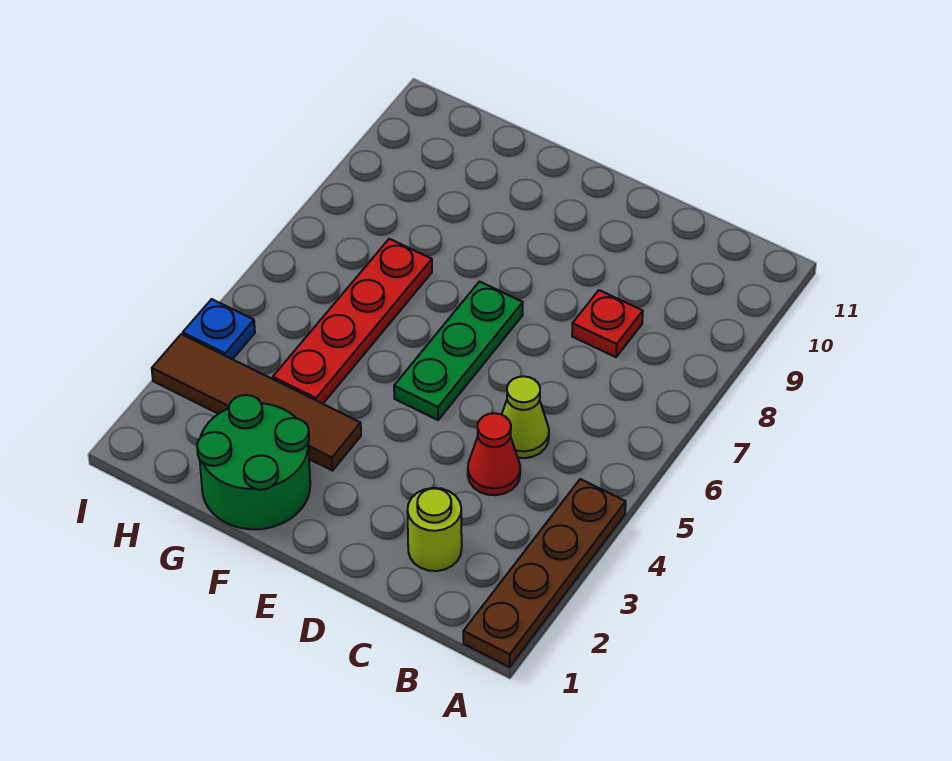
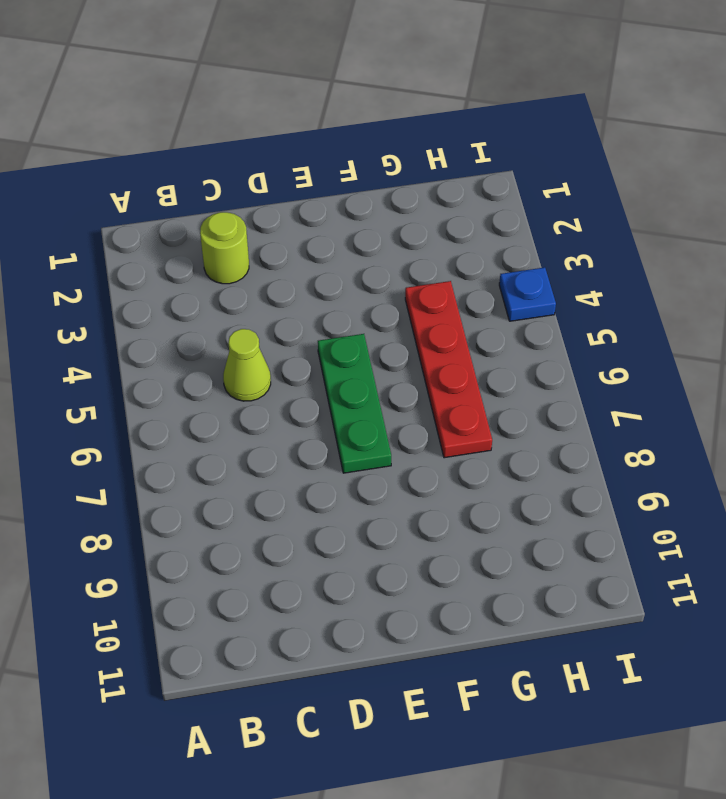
none -> brown 1x4 plate [463,479,626,667]
none -> red 1x1 cone [468,413,520,495]

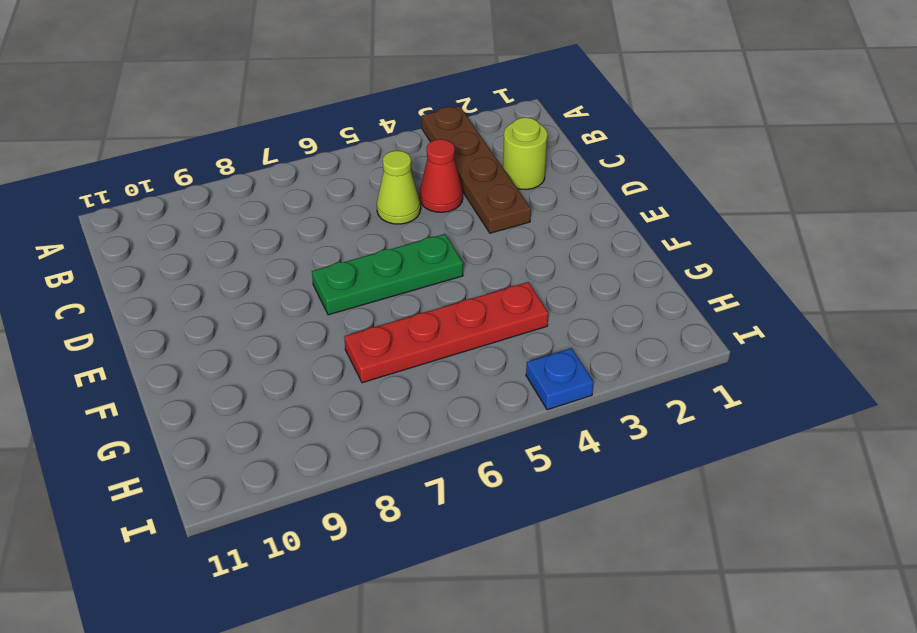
brown 1x4 plate [422,106,531,233] -> brown 1x4 plate turned to [463,479,626,667]
none -> red 1x1 plate [572,290,643,357]
none -> green 2x2 round brick [197,395,310,529]

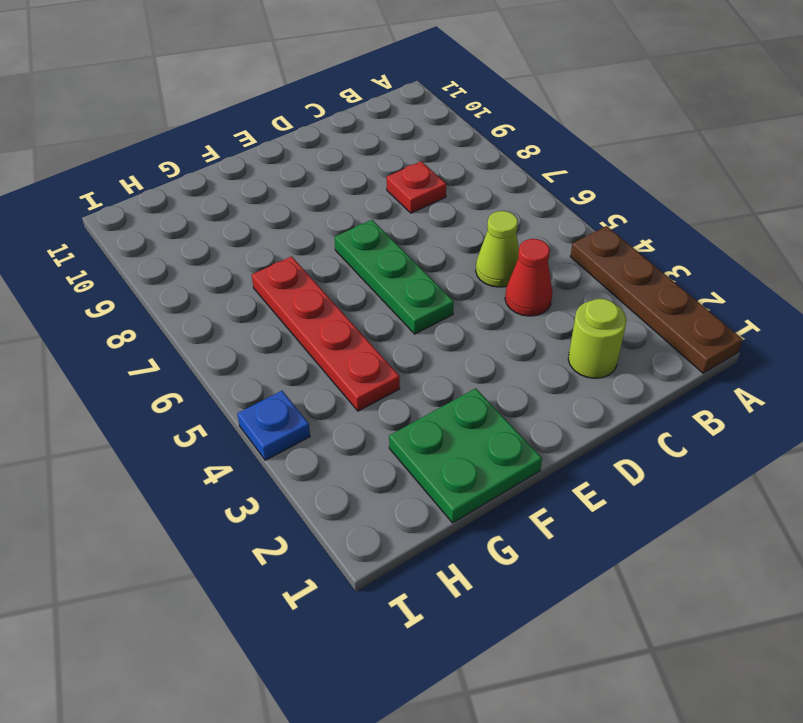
green 2x2 plate [389,388,542,523] -> green 2x2 round brick [197,395,310,529]
none -> brown 1x4 tile [152,334,361,471]

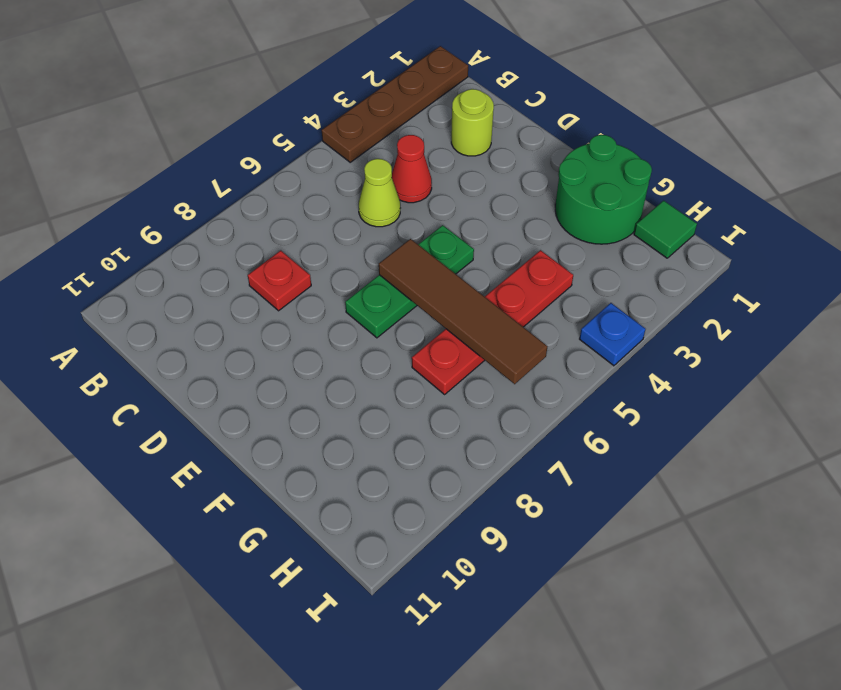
brown 1x4 tile [379,239,547,384] -> brown 1x4 tile moved to [152,334,361,471]
green 1x1 tile [634,201,697,258] -> none

